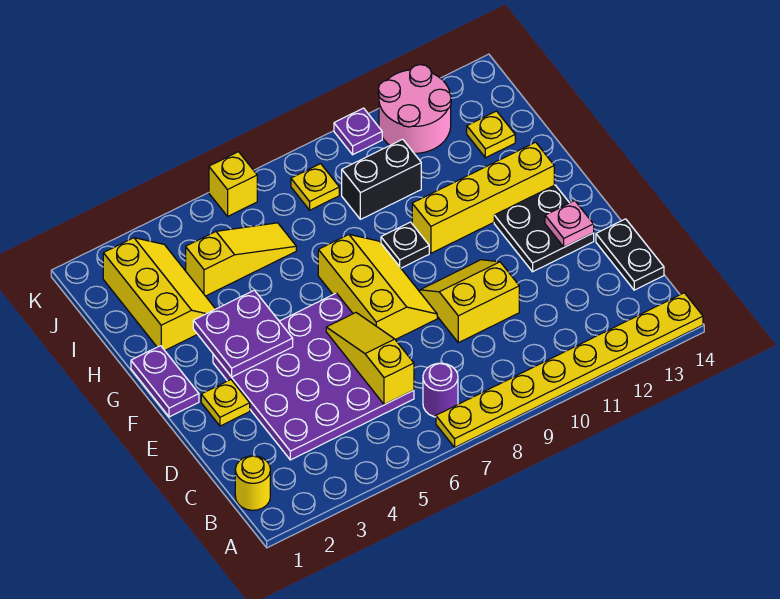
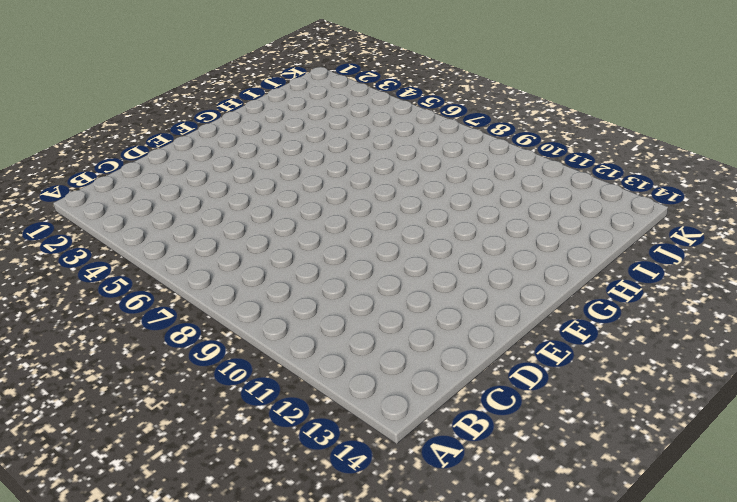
none -> yellow 1x8 plate [436,293,703,447]
none -> yellow 1x1 round brick [235,456,270,510]
none -> purple 1x1 round brick [423,363,458,417]

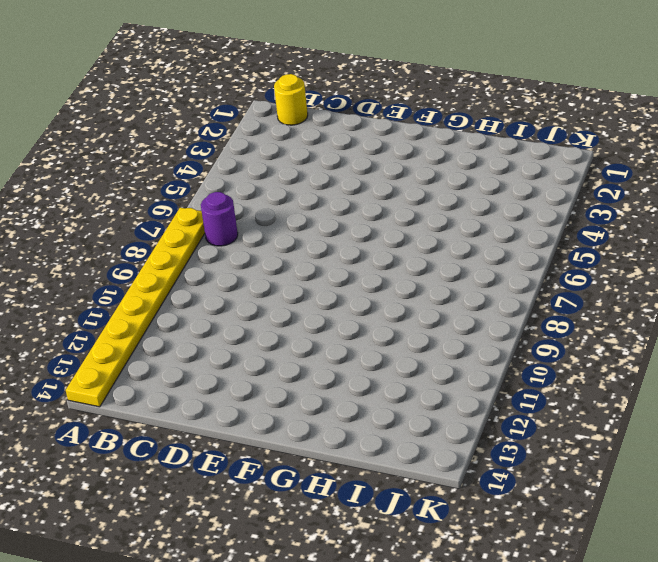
none -> purple 4x4 plate [213,293,414,460]
none -> black 1x2 plate [596,219,664,290]
none -> yellow 2x2 slope [420,260,519,343]

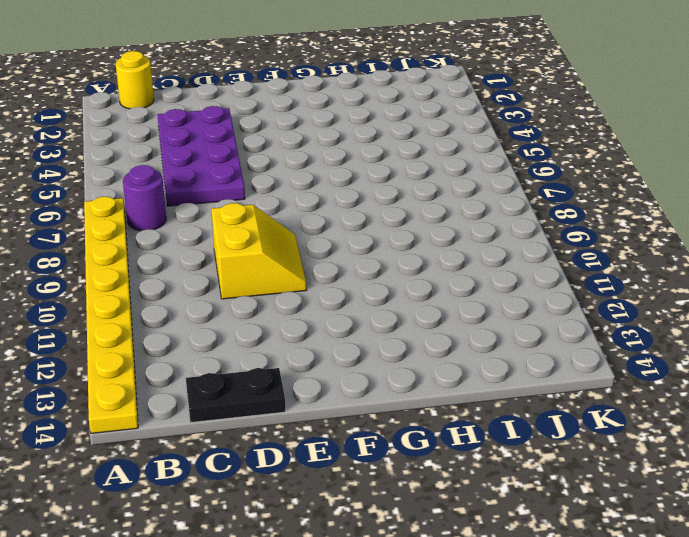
purple 2x4 plate [157,106,245,206] -> purple 4x4 plate [213,293,414,460]
none -> yellow 1x1 plate [201,380,250,426]
none -> yellow 2x3 slope [318,234,437,340]
none -> black 2x2 plate [494,185,594,272]

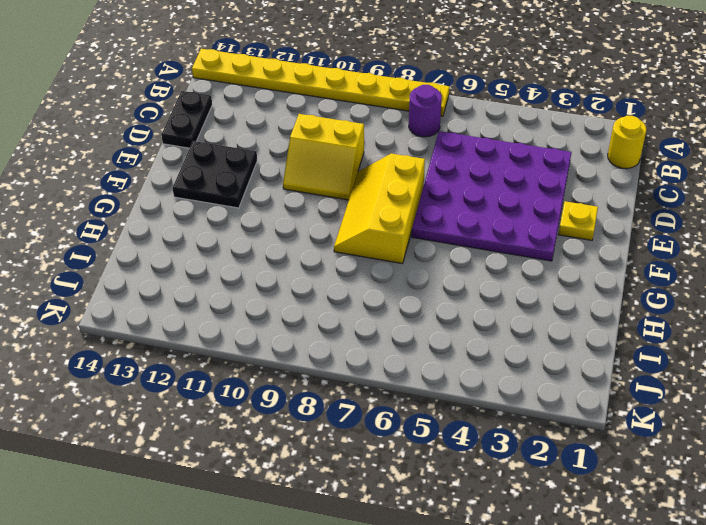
none -> purple 1x2 plate [131,346,199,417]
none -> black 1x1 plate [381,222,429,268]
none -> yellow 1x4 brick [412,142,554,253]

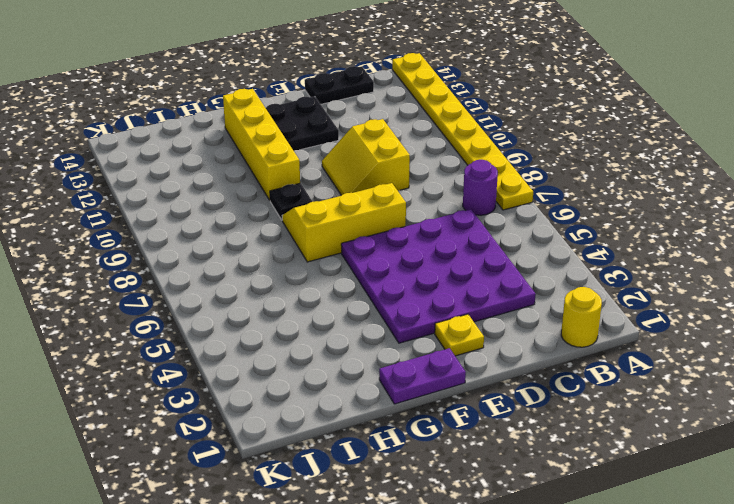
none -> yellow 2x3 slope [103,238,215,350]
none -> yellow 1x3 slope [186,223,296,296]
none -> black 1x2 brick [342,139,421,219]

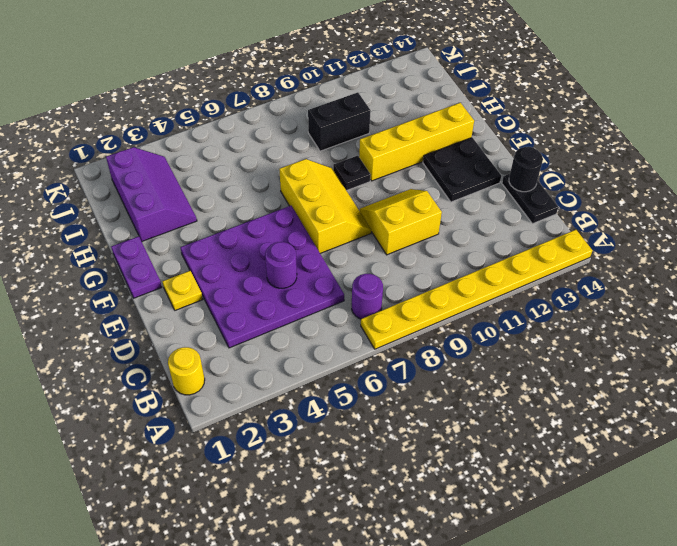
purple 1x1 round brick [265,242,297,288] -> none
black 1x1 round brick [509,147,543,192] -> none
purple 2x3 slope [106,147,197,241] -> yellow 2x3 slope [103,238,215,350]
none -> yellow 1x3 slope [186,223,296,296]
none -> yellow 1x1 plate [467,111,515,158]
none -> yellow 1x1 plate [291,164,339,210]

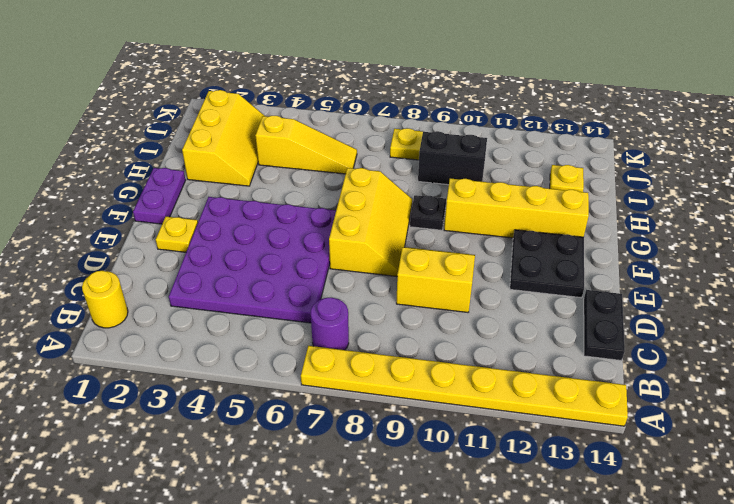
none -> pink 2x2 round brick [378,65,451,153]
none -> yellow 1x1 brick [209,152,257,216]
none -> purple 1x1 plate [334,108,382,155]

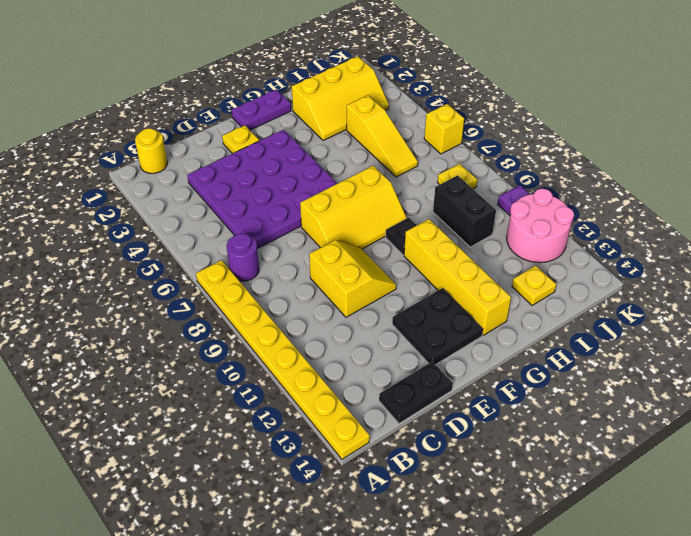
none -> yellow 1x3 slope [326,313,414,405]
none -> pink 1x1 plate [545,201,594,247]
none -> purple 2x2 plate [193,290,293,377]

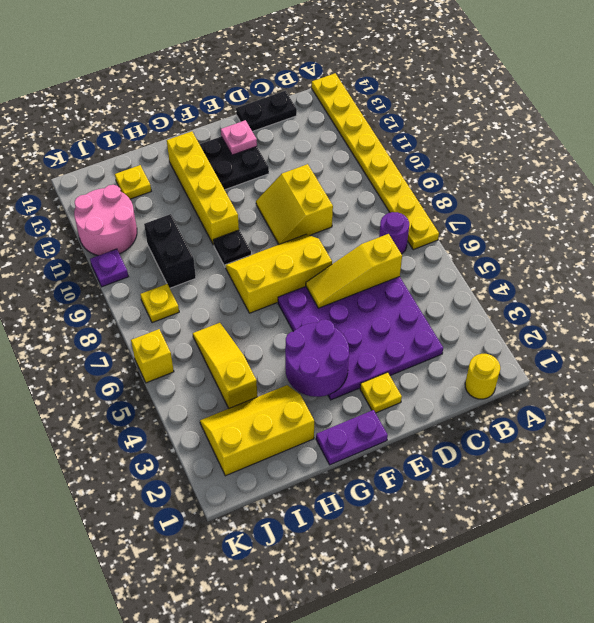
purple 2x2 round brick [285,319,349,397] -> purple 2x2 plate [193,290,293,377]

